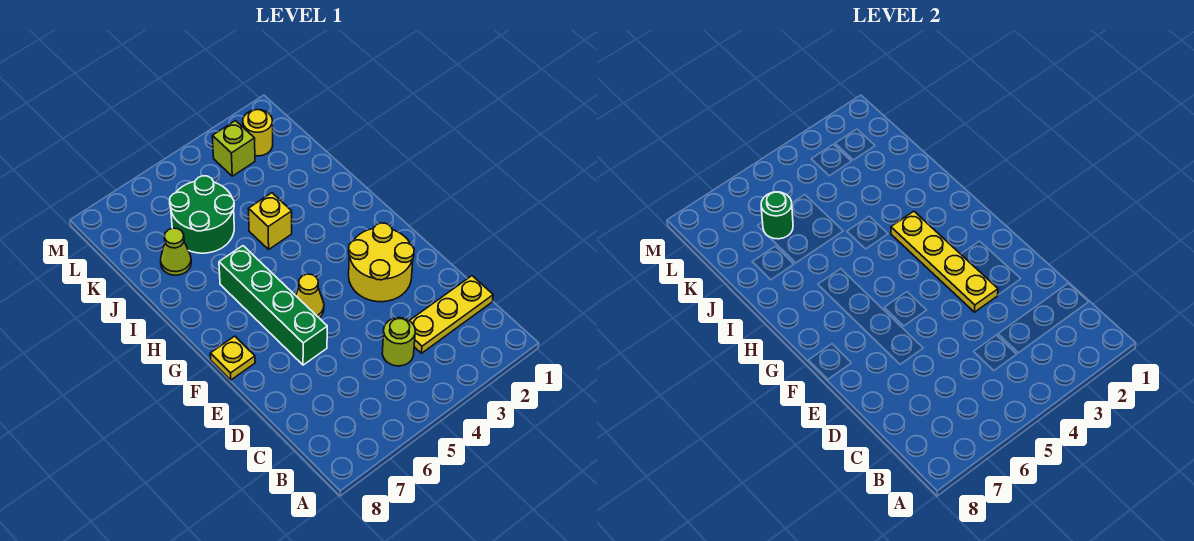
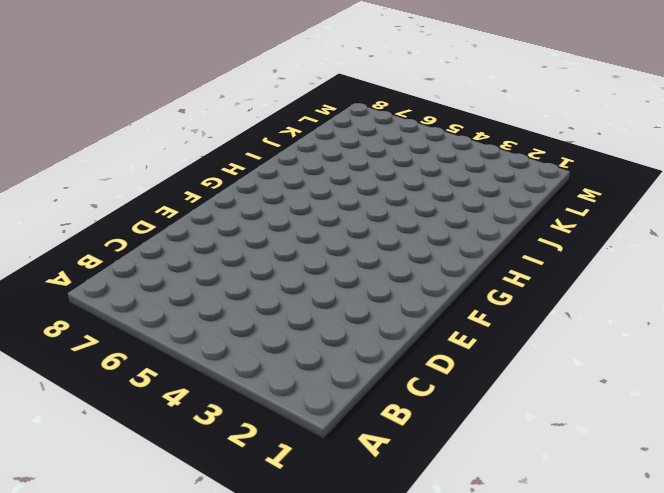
none -> yellow 1x3 plate [409,276,493,353]
none -> lime 1x1 round brick [382,318,415,366]
none -> yellow 2x2 round brick [349,223,414,302]

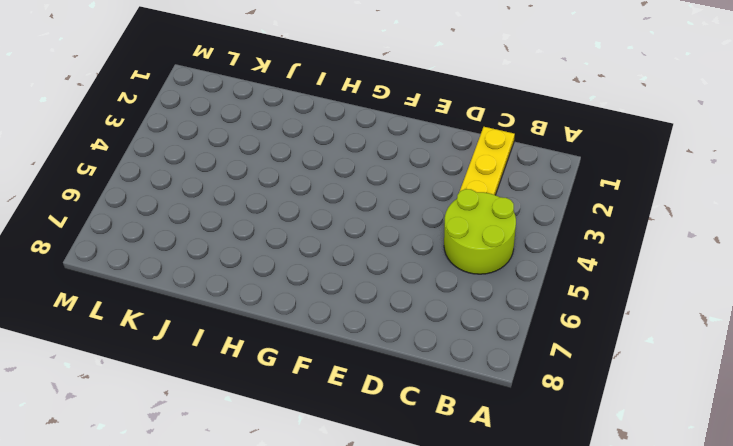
lime 2x2 round brick [444,189,516,274] -> lime 1x1 round brick [382,318,415,366]
none -> yellow 2x2 round brick [349,223,414,302]
none -> green 1x4 brick [219,246,327,365]
none -> yellow 1x1 cone [296,274,324,318]

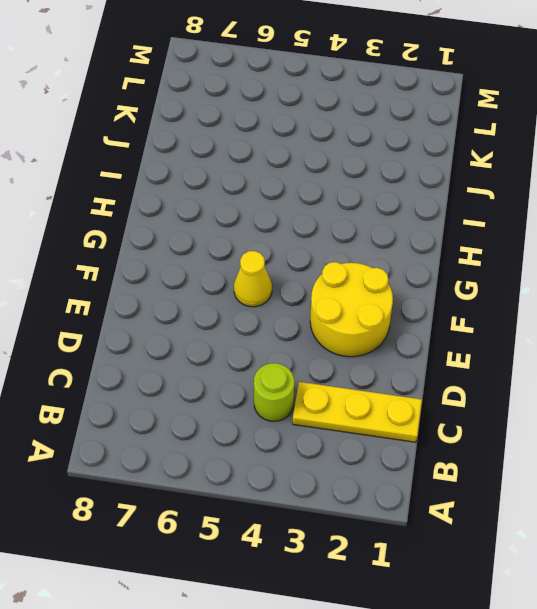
none -> green 1x4 brick [219,246,327,365]
none -> yellow 1x1 plate [210,336,255,380]
none -> yellow 1x1 brick [249,193,292,249]

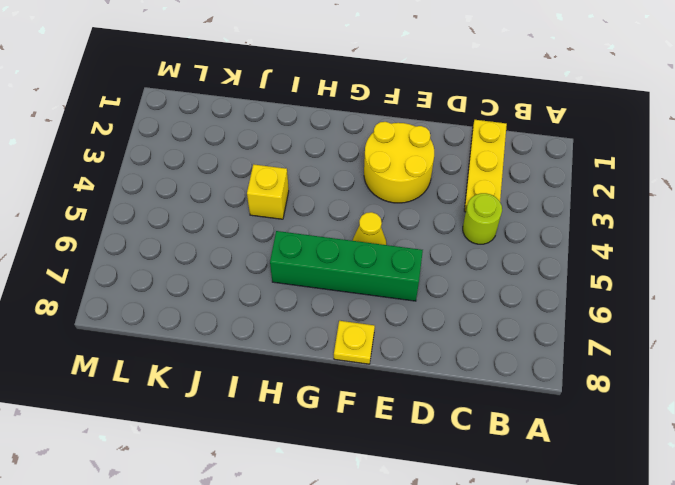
none -> green 2x2 round brick [170,176,234,253]
none -> lime 1x1 cone [161,228,191,275]
none -> yellow 1x1 round brick [243,110,273,156]

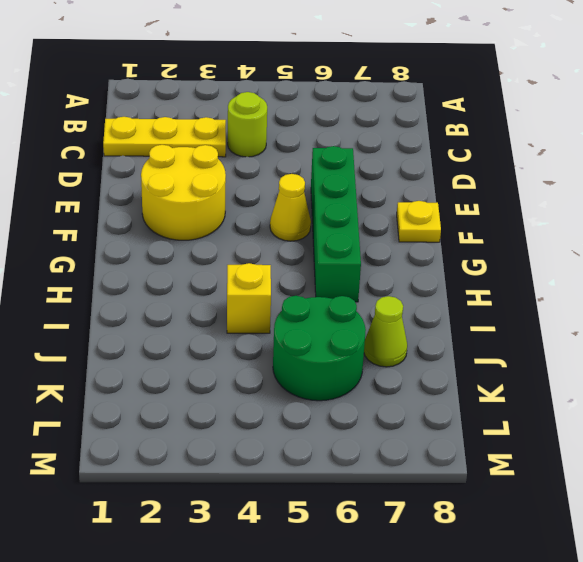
none -> yellow 1x1 round brick [243,110,273,156]
none -> lime 1x1 brick [212,121,255,176]
none -> yellow 1x4 plate [891,211,998,312]

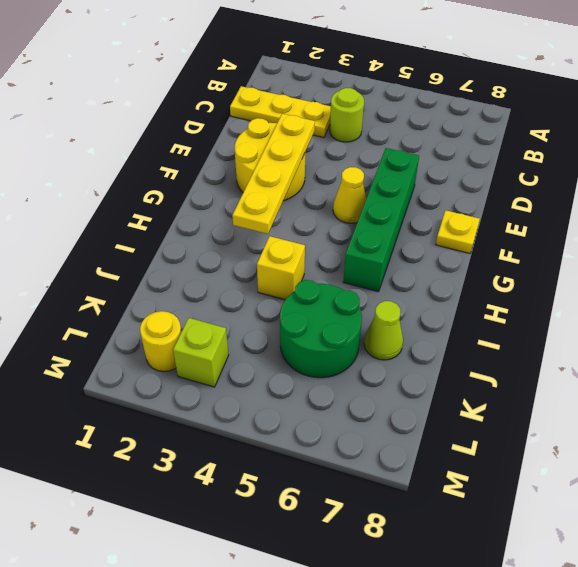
none -> green 1x1 round brick [761,192,793,239]

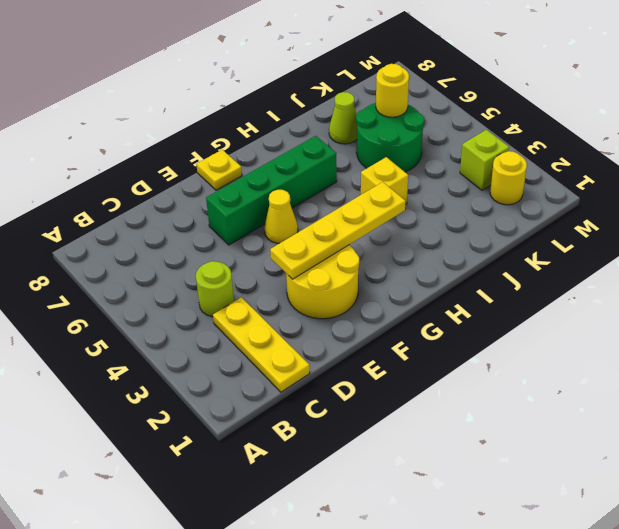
yellow 1x1 round brick [376,64,409,117] -> green 1x1 round brick [761,192,793,239]

